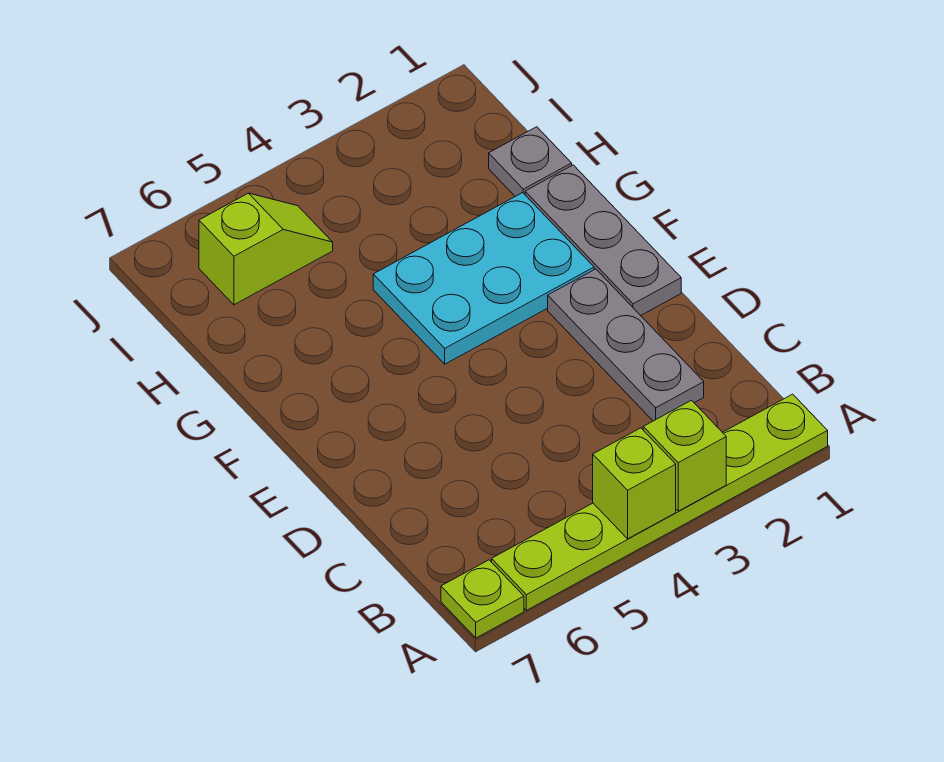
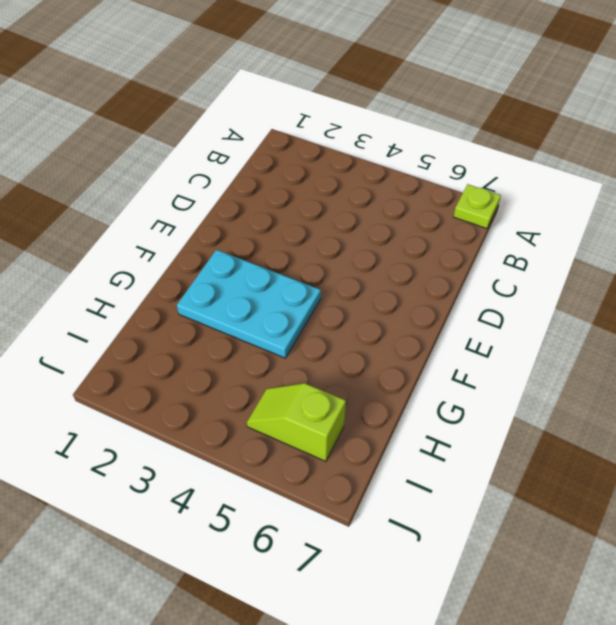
none -> lime 1x6 plate [492,394,828,610]
none -> grey 1x3 plate [548,269,704,421]

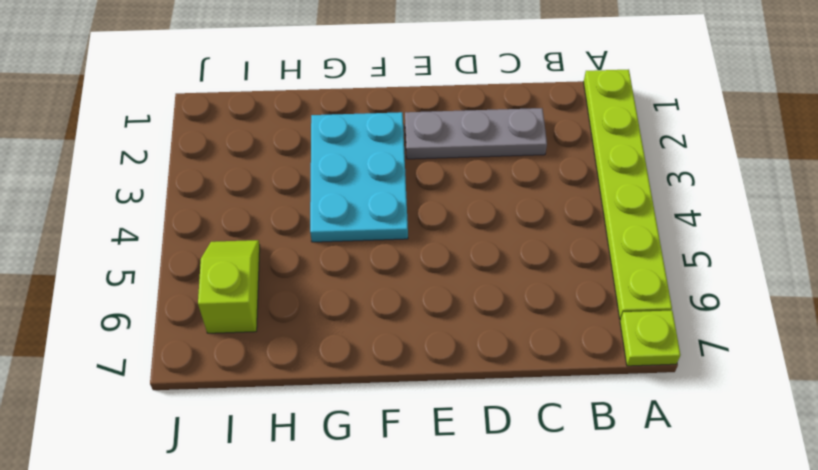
none -> grey 1x3 plate [525,165,681,316]
none -> grey 1x1 plate [489,127,572,196]

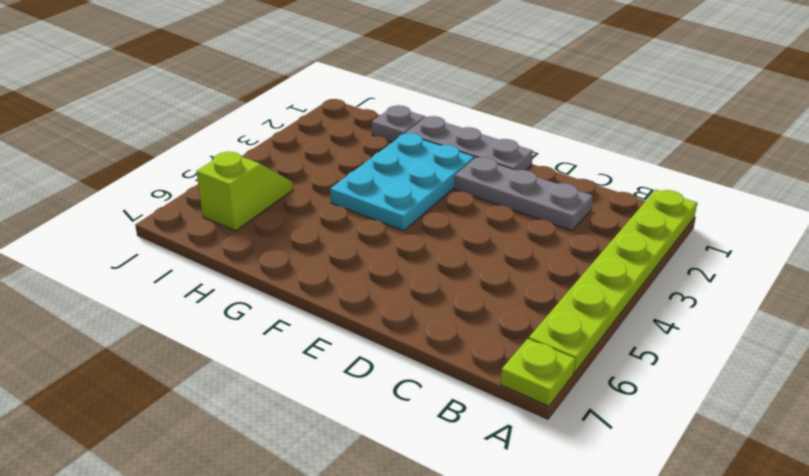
none -> lime 1x1 brick [643,400,726,511]
none -> lime 1x1 brick [593,428,676,539]

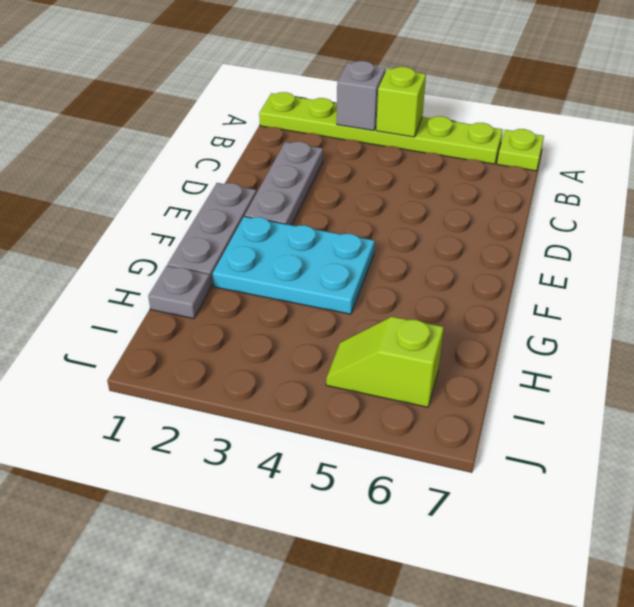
grey 1x1 brick [337,61,385,131] -> lime 1x1 brick [643,400,726,511]

